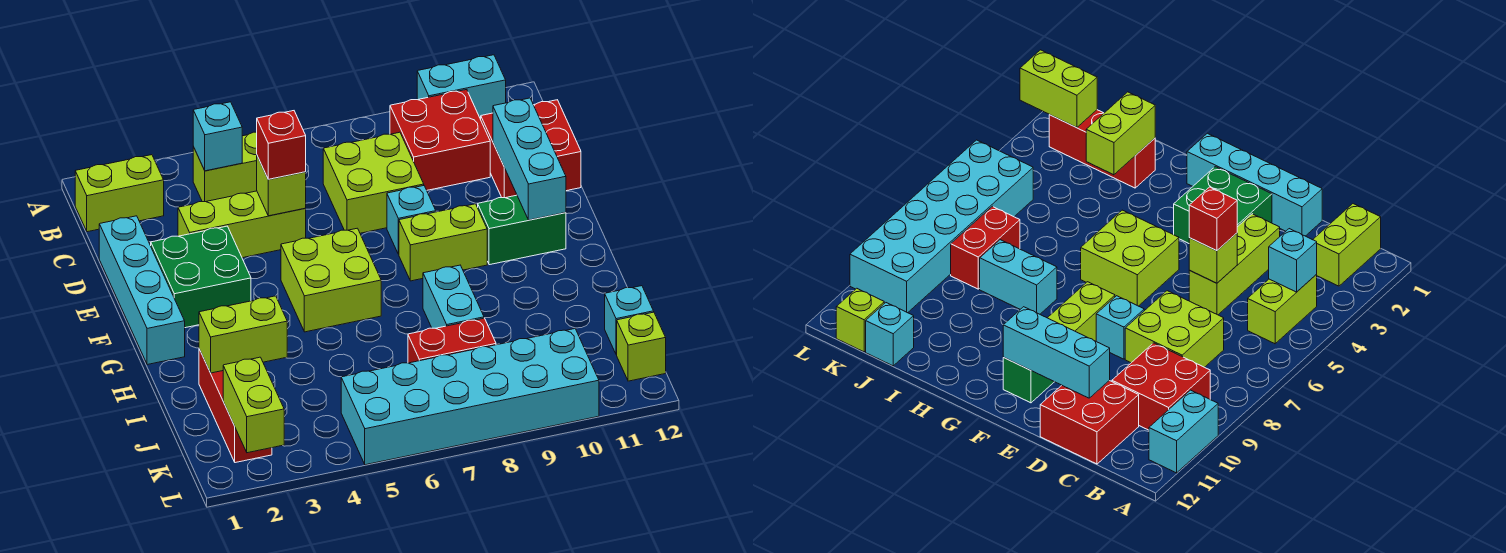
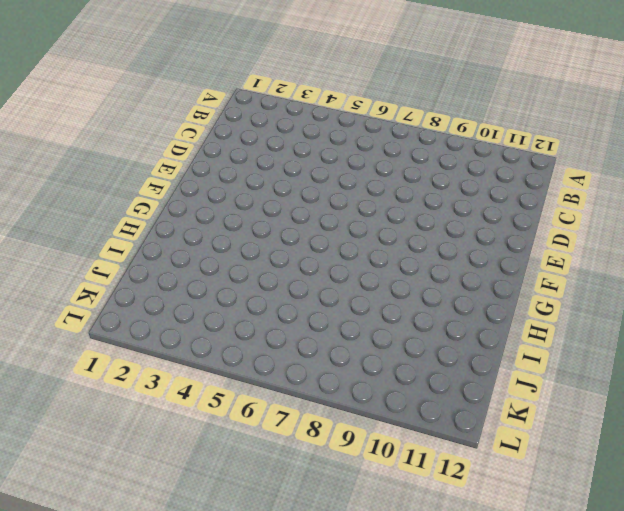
none -> cyan 1x2 brick [417,55,506,119]
none -> lime 1x2 brick [75,155,164,232]
none -> lime 1x2 brick [193,132,257,202]

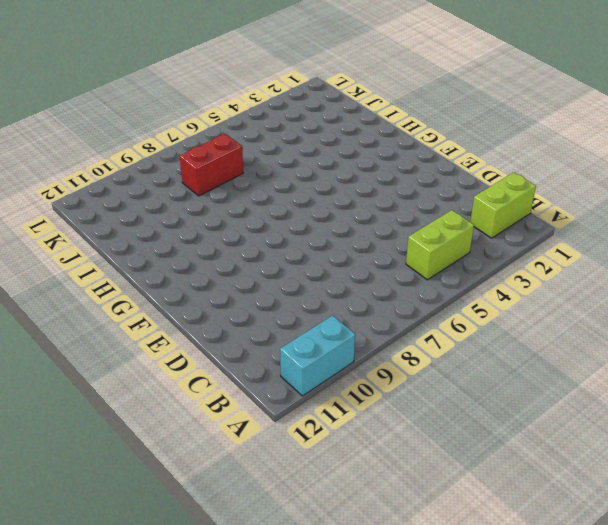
none -> red 2x2 brick [390,90,490,190]
none -> lime 2x2 brick [323,132,424,233]
none -> red 2x2 brick [481,100,581,198]

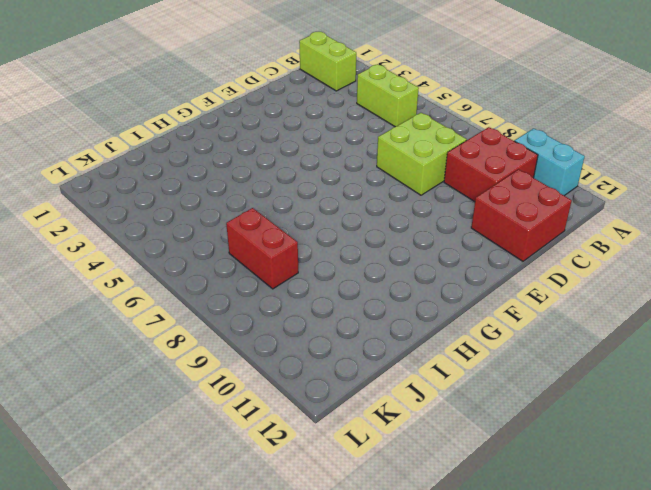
none -> cyan 1x4 brick [99,216,185,365]
none -> lime 1x3 brick [178,191,306,258]
none -> green 2x2 brick [151,226,251,328]

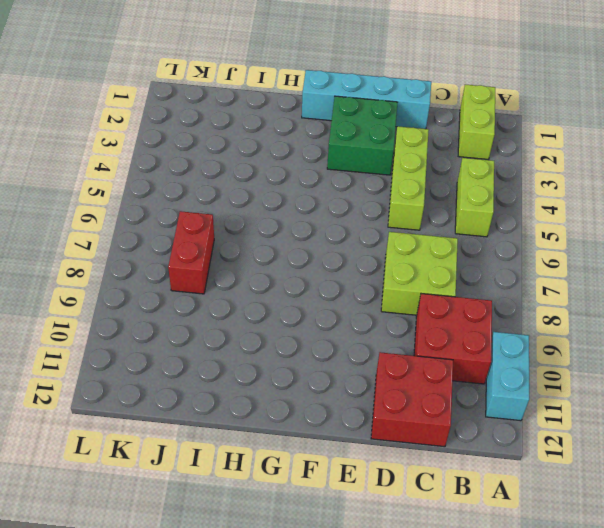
none -> cyan 1x1 brick [387,186,436,254]
none -> lime 2x2 brick [281,228,381,332]
none -> lime 1x2 brick [399,204,487,281]

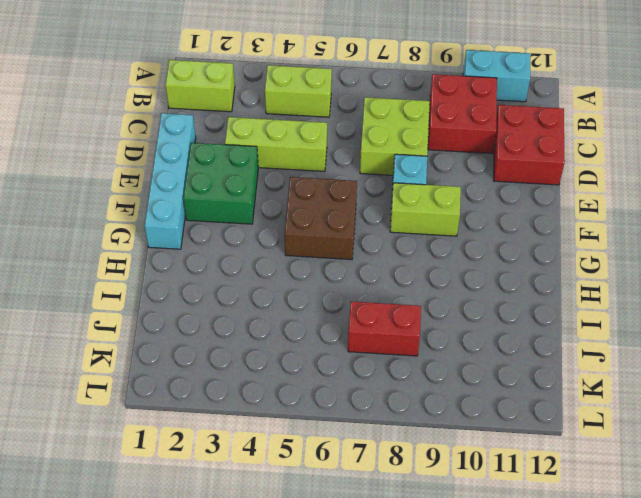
brown 2x2 brick [285,177,357,259] -> lime 2x2 brick [281,228,381,332]
none -> green 1x2 brick [478,195,566,265]
none -> cyan 1x2 brick [423,265,484,328]
none -> red 1x3 brick [199,349,272,463]

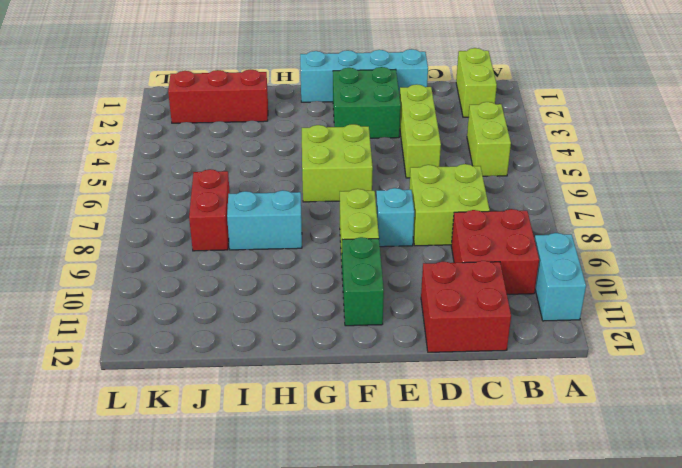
none -> cyan 1x1 brick [605,286,654,355]
none -> cyan 2x6 brick [341,329,599,465]
none -> lime 1x1 brick [617,312,666,381]

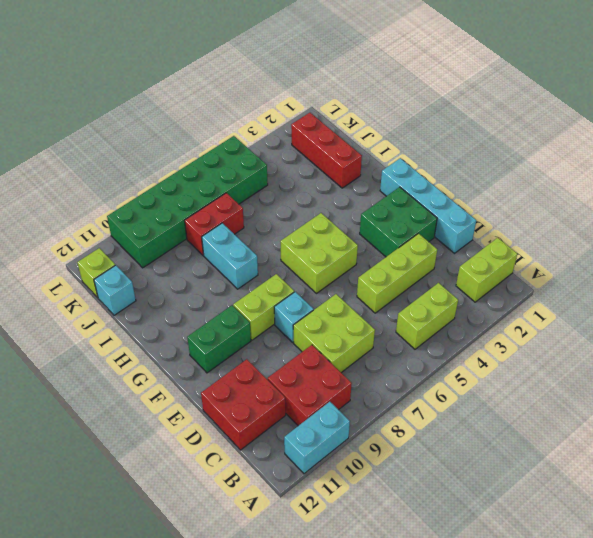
green 2x6 brick [107,136,268,268] -> cyan 2x6 brick [341,329,599,465]
none -> cyan 1x1 brick [193,102,242,171]
none -> lime 1x1 brick [257,156,306,216]
none -> cyan 1x3 brick [493,98,566,220]

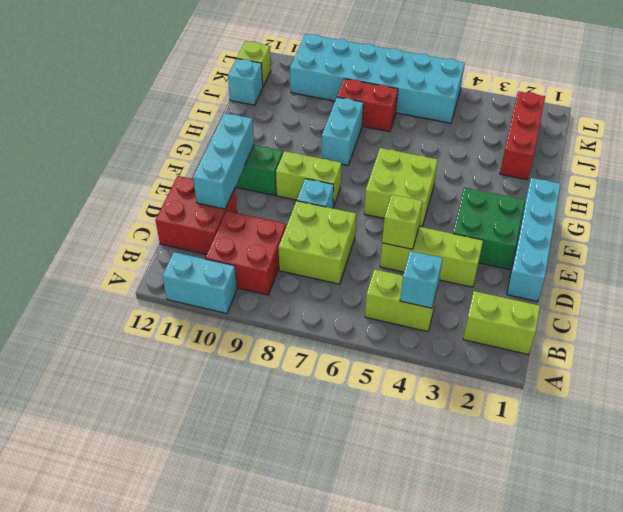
none -> lime 1x2 brick [199,296,287,373]
none -> lime 1x2 brick [223,357,284,453]
none -> red 1x1 brick [257,111,306,179]

